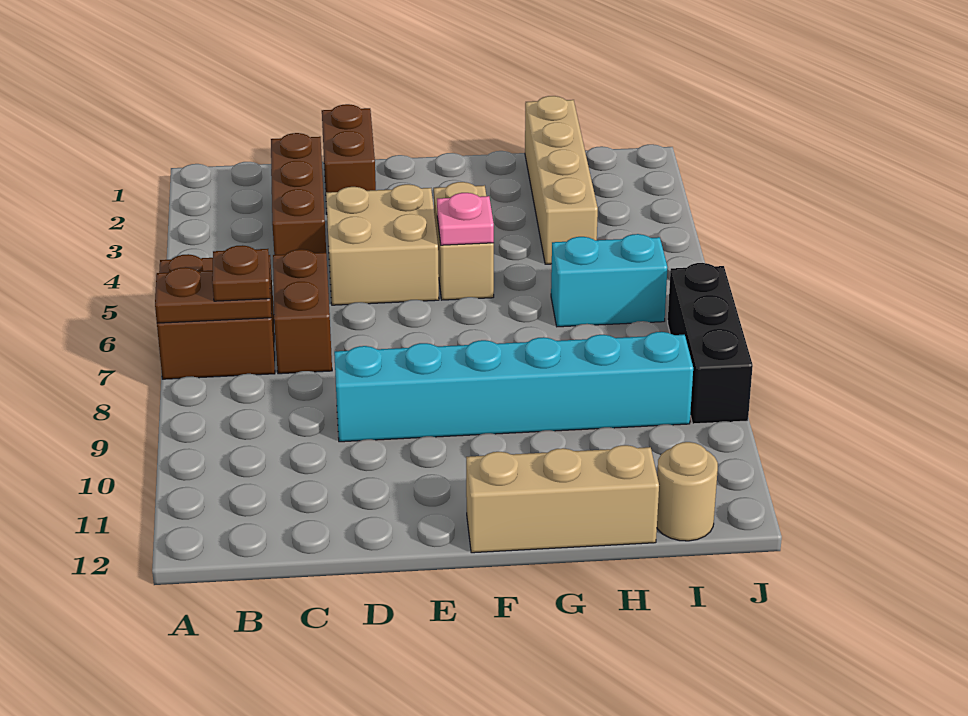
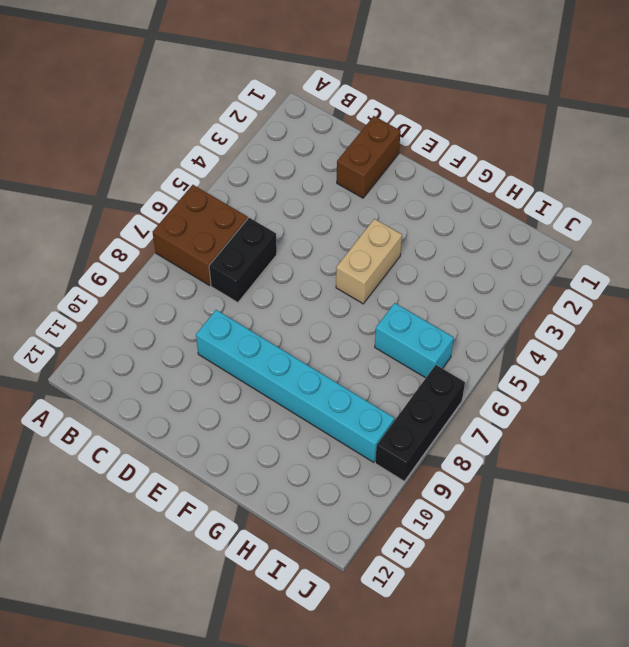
black 1x2 brick [209,218,277,303] -> brown 1x2 brick [273,249,332,374]
none -> brown 1x3 brick [271,133,326,255]
none -> tan 2x2 brick [326,184,439,305]
none -> tan 1x3 brick [466,445,659,553]

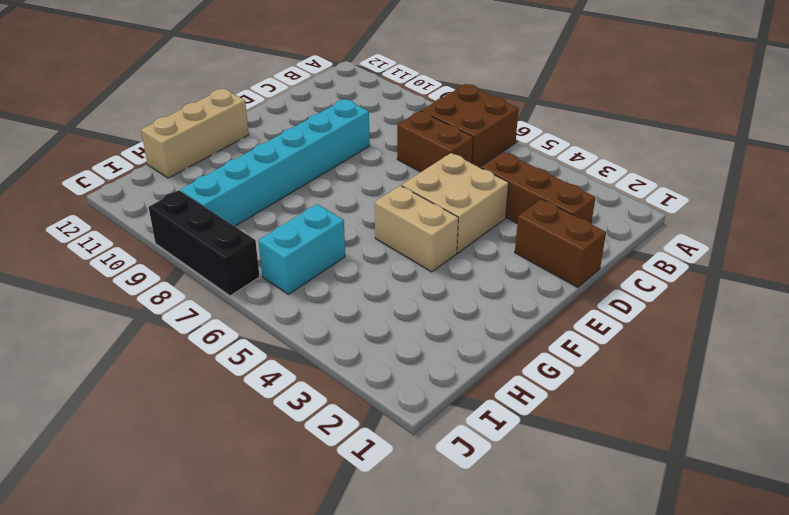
none -> tan 1x4 brick [525,96,598,264]
none -> tan 1x1 round brick [657,442,718,541]
none -> brown 1x2 plate [155,267,271,323]

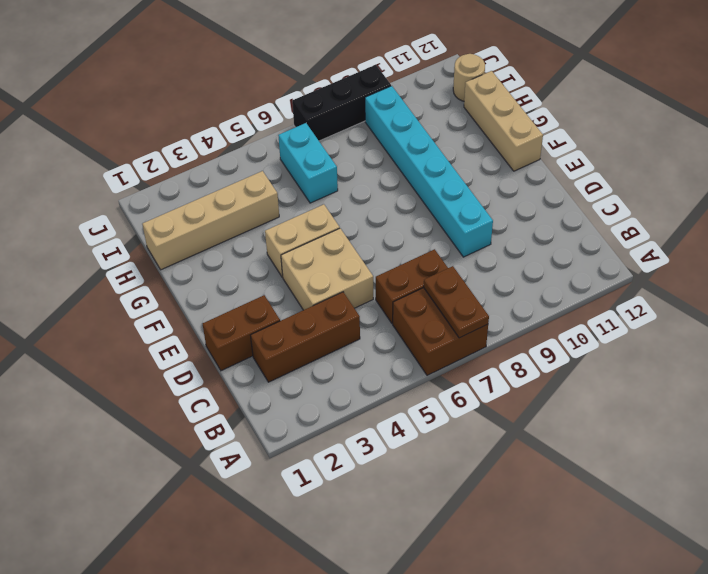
none -> pink 1x1 plate [437,193,494,245]
none -> brown 1x1 plate [212,245,270,301]

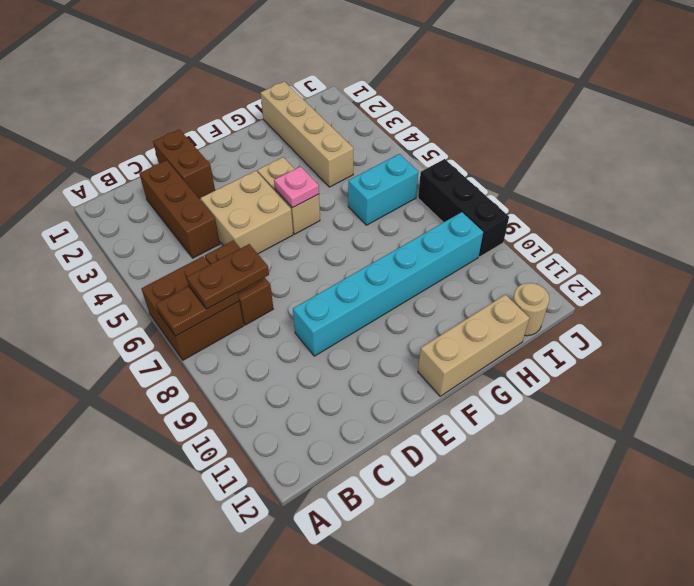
brown 1x2 plate [187,244,269,309] -> brown 1x1 plate [212,245,270,301]

